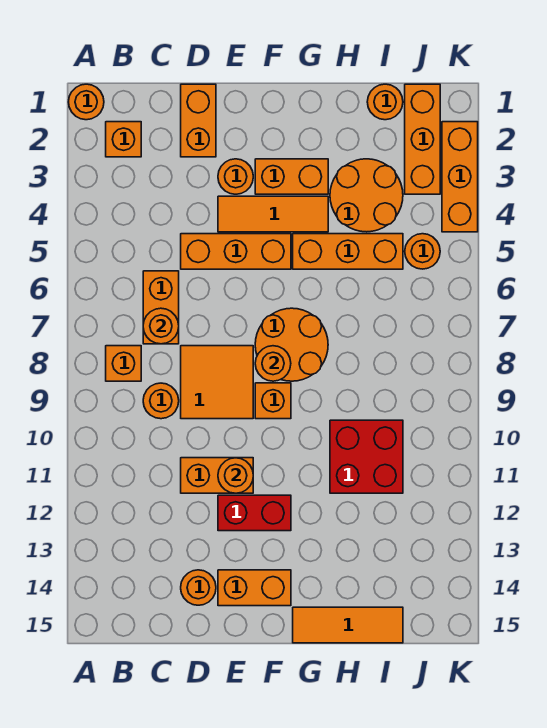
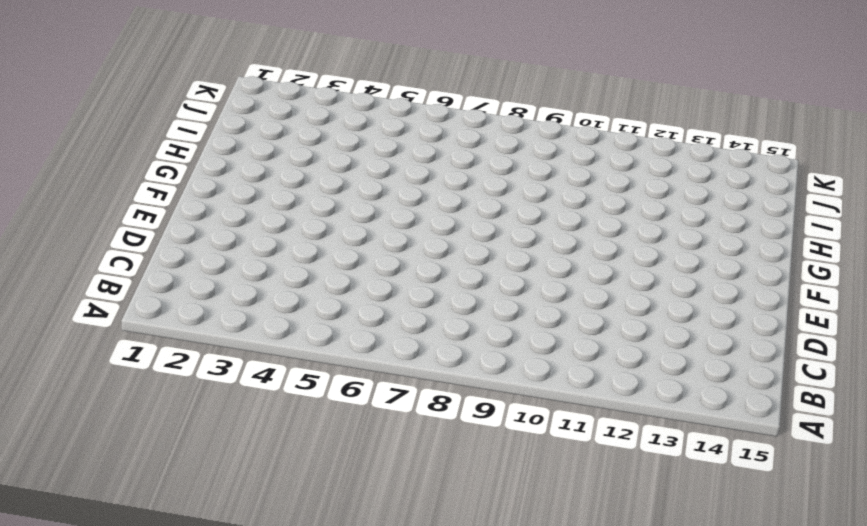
none -> orange 1x1 round brick [69,84,104,120]
none -> orange 1x1 brick [106,122,141,157]
none -> orange 1x1 brick [106,346,141,381]

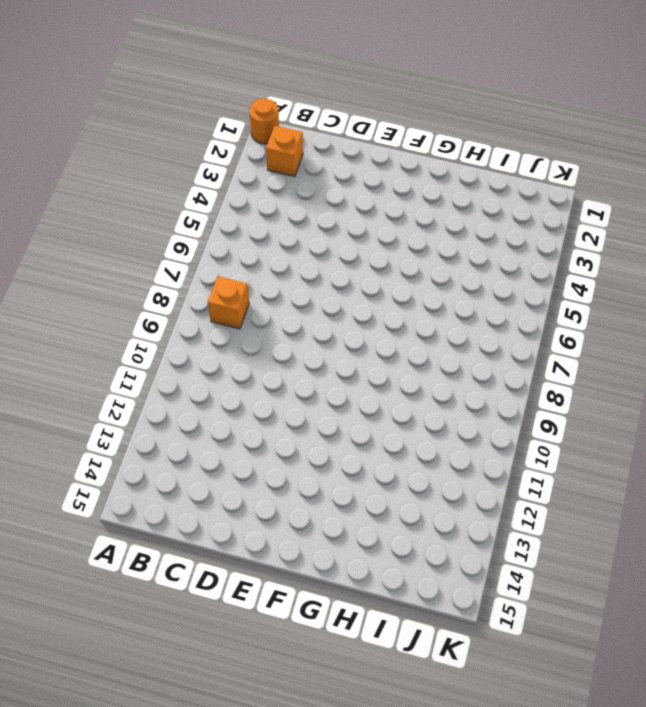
none -> orange 1x2 brick [143,271,179,344]
none -> orange 1x1 round brick [143,383,179,419]
none -> orange 1x2 brick [181,84,216,157]

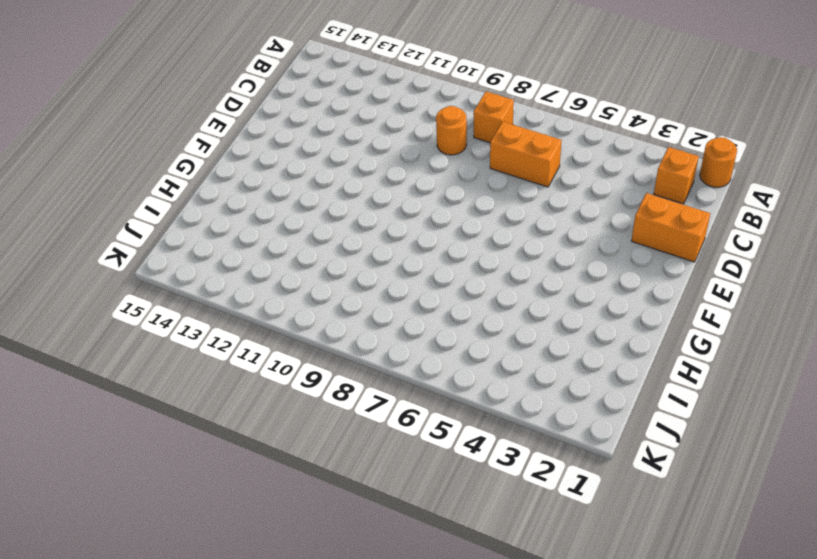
none -> orange 1x3 brick [181,234,291,269]
none -> orange 2x2 tile [181,346,253,419]
none -> orange 1x2 brick [181,458,253,493]

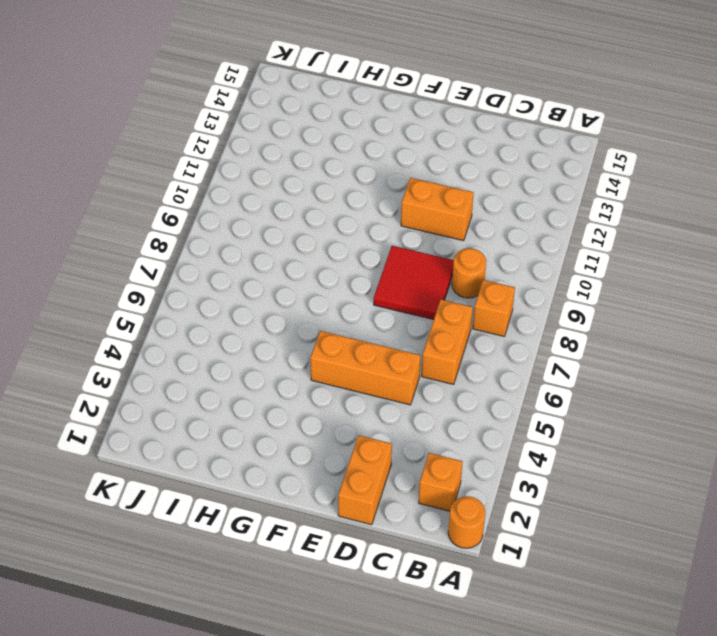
red 2x2 tile [374,246,454,320] -> orange 2x2 tile [181,346,253,419]
none -> orange 1x1 round brick [181,570,216,605]
none -> orange 1x1 round brick [218,159,253,194]
none -> orange 1x3 tile [218,196,328,232]

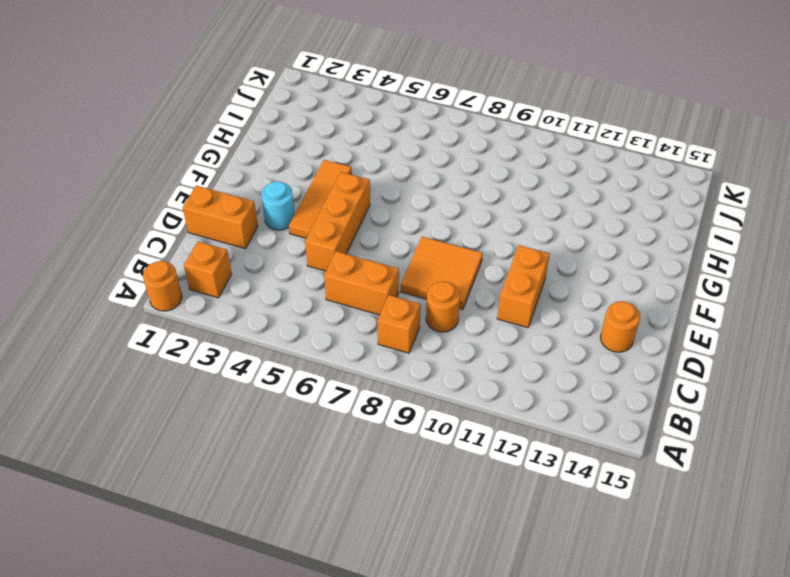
cyan 1x1 round brick [261,182,295,230] -> orange 1x1 round brick [218,159,253,194]
none -> red 1x2 brick [218,495,291,531]
none -> orange 1x2 brick [218,570,291,606]
none -> orange 1x2 brick [255,159,328,194]

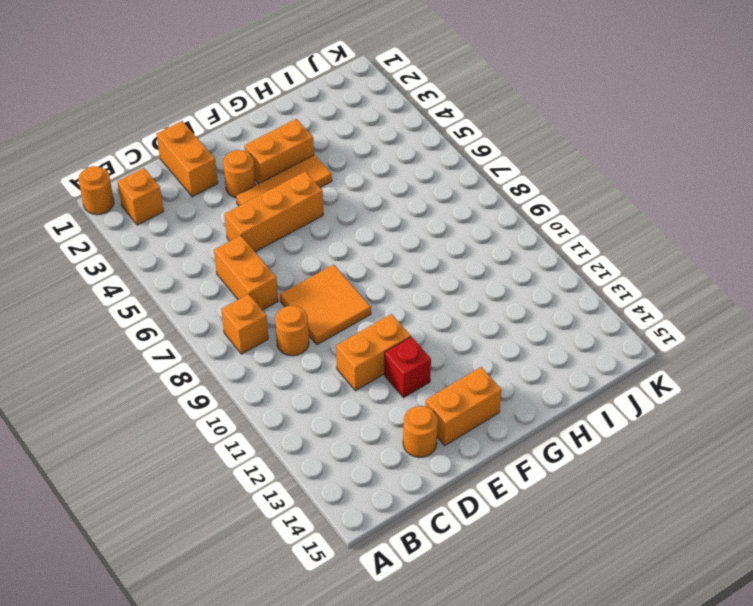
red 1x1 brick [384,337,431,398] -> red 1x2 brick [218,495,291,531]
none -> orange 2x2 round brick [255,308,328,381]
none -> orange 1x1 brick [255,383,291,419]
none -> orange 1x3 brick [293,234,403,269]

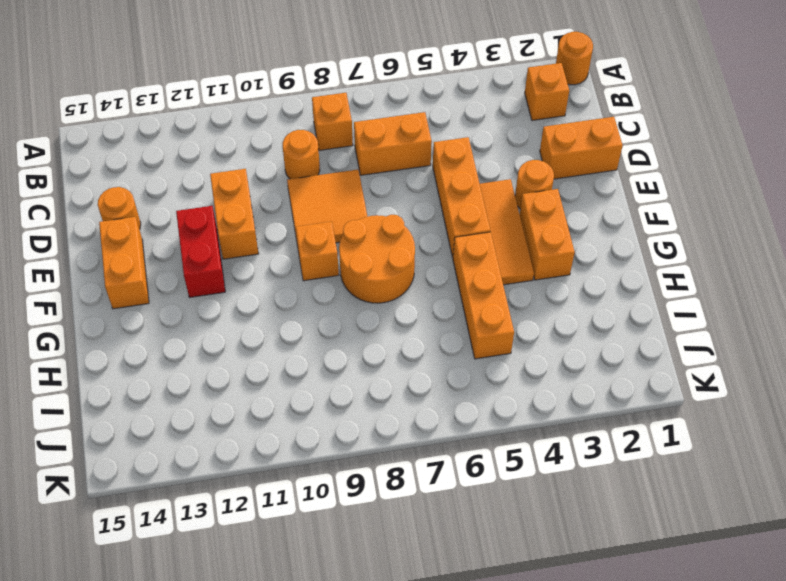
none -> orange 1x3 tile [293,607,403,643]
none -> orange 2x2 round brick [330,159,403,232]
none -> red 2x2 brick [330,420,403,493]

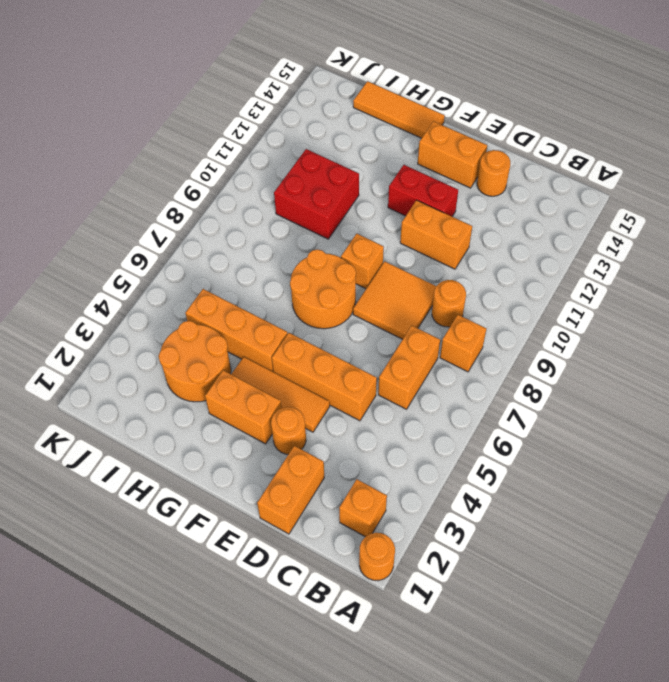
none -> orange 1x1 round brick [367,84,403,120]
none -> orange 1x3 brick [405,84,440,194]
none -> orange 1x1 round brick [405,234,440,269]

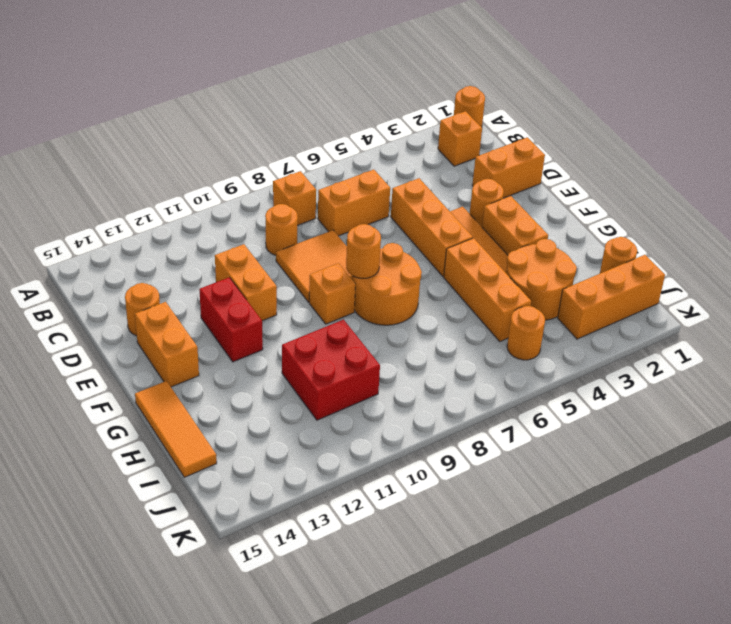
none -> orange 1x3 brick [442,122,478,232]
none -> orange 1x1 round brick [143,308,179,344]
none -> orange 1x1 round brick [218,458,253,493]

